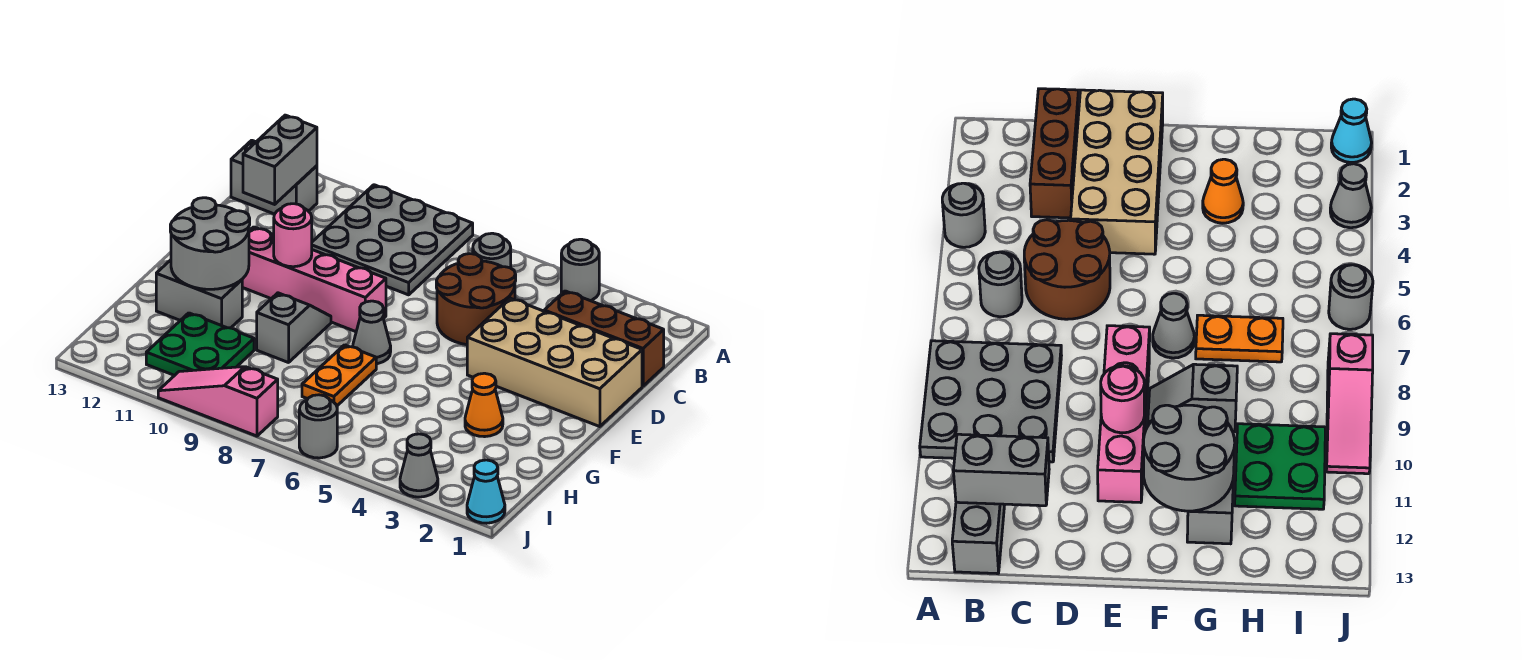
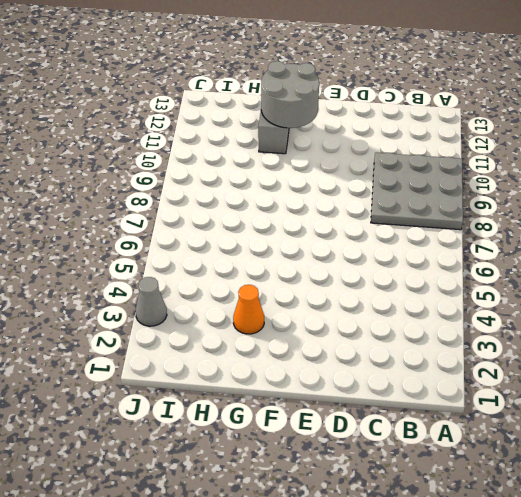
none -> grey 1x1 round brick [561,239,599,301]
none -> grey 1x1 round brick [473,233,511,268]
none -> grey 1x2 brick [231,140,317,214]

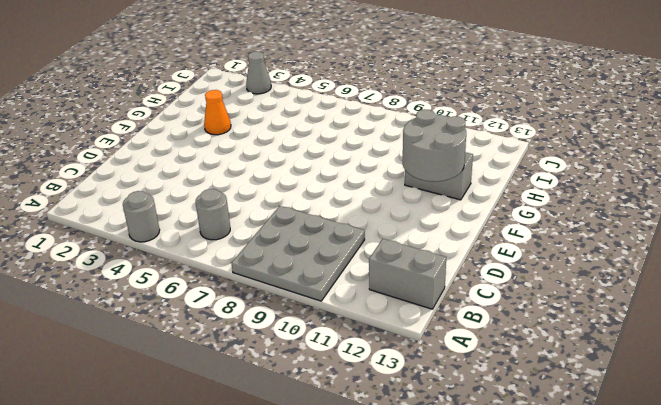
none -> brown 1x3 brick [544,291,664,386]
none -> brown 2x2 round brick [436,254,516,345]
none -> tan 2x4 brick [467,298,642,427]

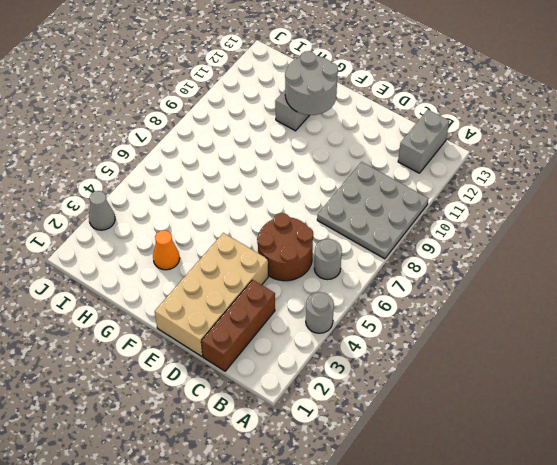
none -> pink 1x4 brick [242,227,386,332]
none -> grey 1x1 cone [353,301,391,364]
none -> grey 1x2 slope [257,293,331,363]

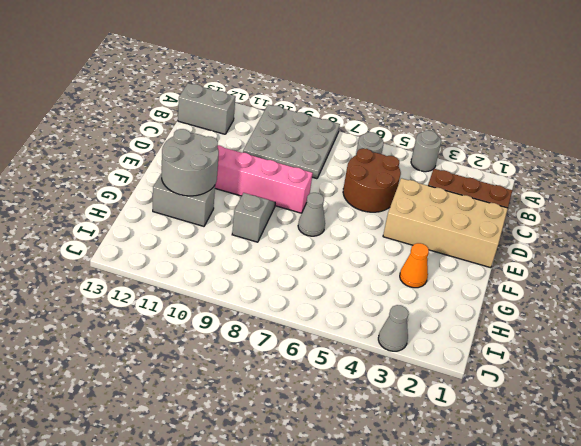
none -> orange 1x2 plate [302,345,376,406]
none -> green 2x2 plate [146,313,254,375]
none -> cyan 1x1 cone [467,460,505,523]

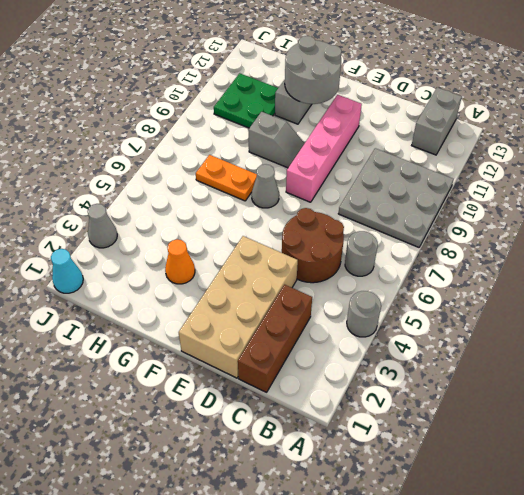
none -> grey 1x1 round brick [299,395,337,458]
none -> pink 1x3 slope [158,367,278,436]
none -> grey 1x2 brick [243,115,317,204]

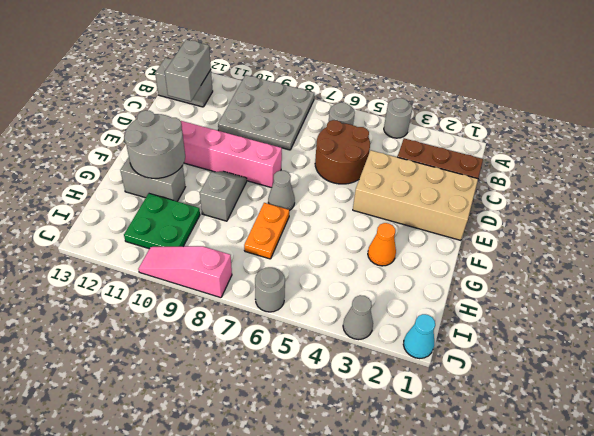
none -> pink 1x1 round brick [274,204,312,267]

